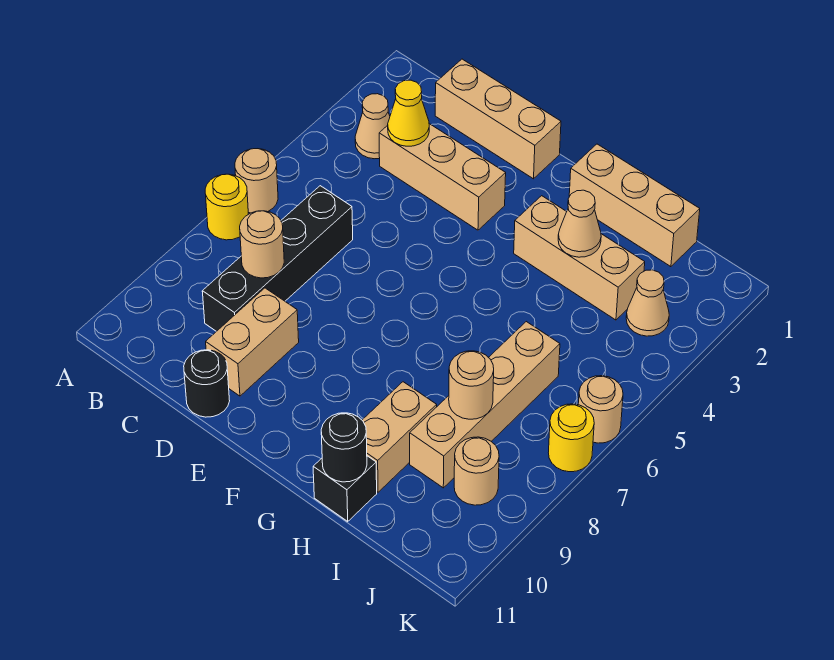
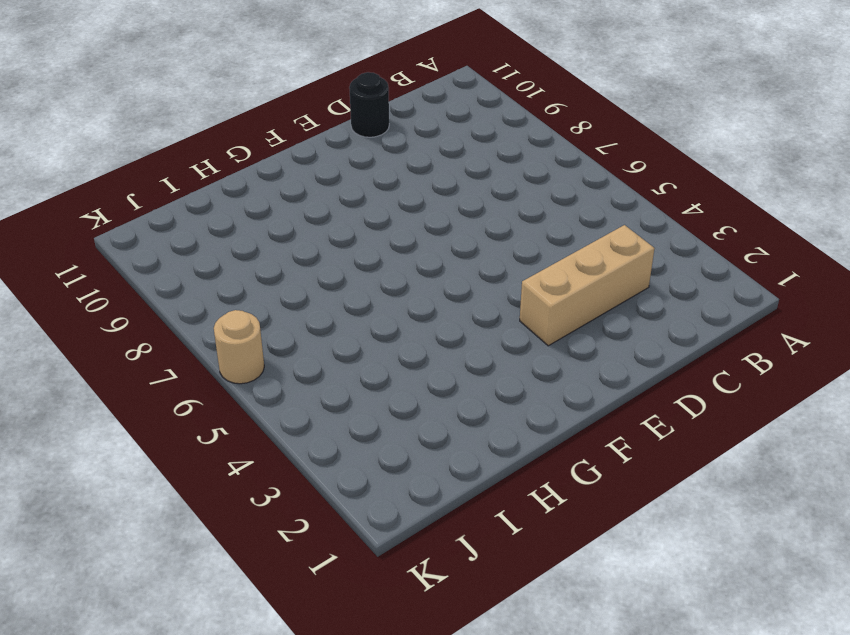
none -> tan 1x1 round brick [235,149,278,213]
none -> yellow 1x1 round brick [205,174,248,240]
none -> tan 1x1 cone [355,94,390,159]

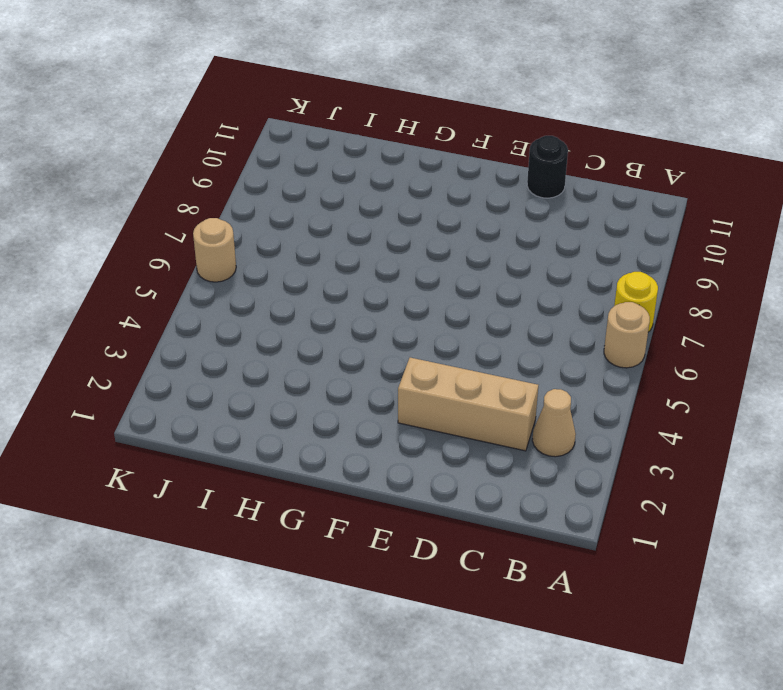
none -> tan 1x3 brick [435,59,561,179]
none -> black 1x4 brick [202,186,353,331]
none -> tan 1x2 brick [206,288,299,396]

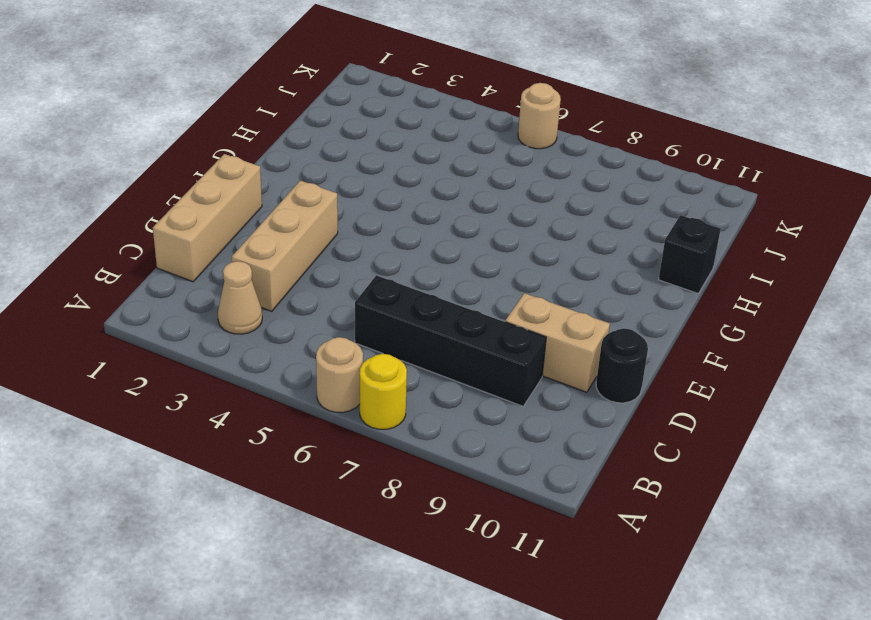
none -> tan 1x3 brick [569,144,700,267]
none -> tan 1x3 brick [514,196,645,320]
none -> tan 1x2 brick [362,382,437,492]

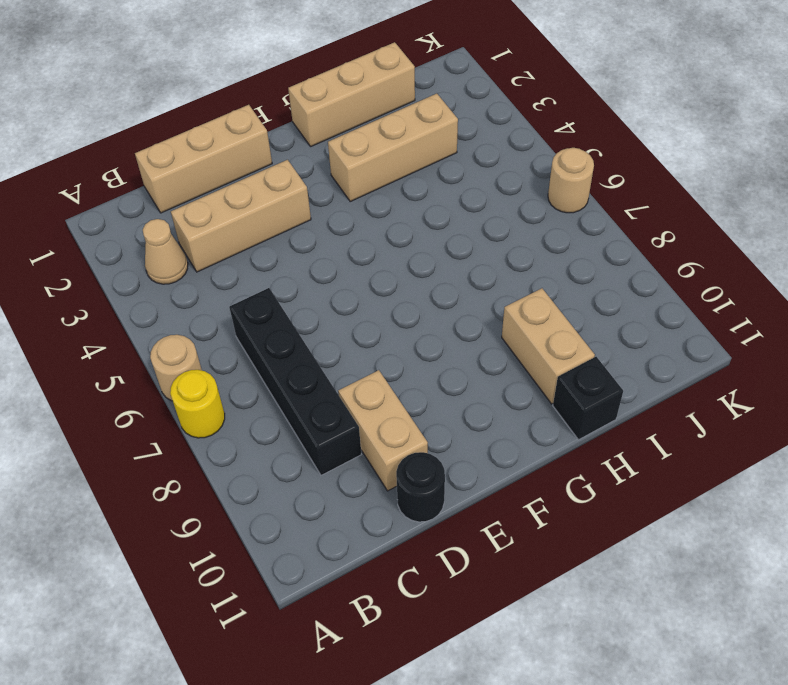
none -> tan 1x4 brick [410,322,560,488]
none -> tan 1x1 cone [626,270,669,336]
none -> tan 1x1 round brick [454,437,499,505]

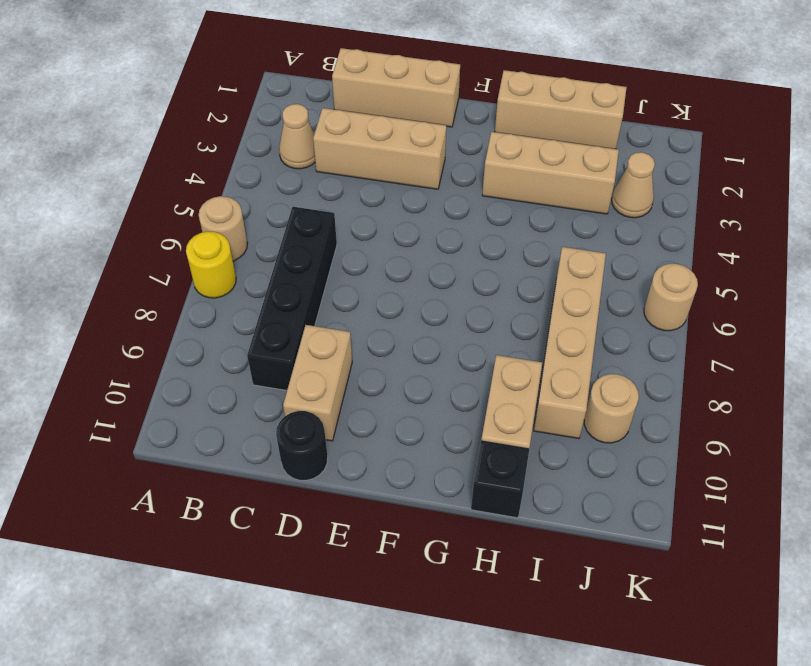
none -> yellow 1x1 round brick [548,404,594,472]
none -> yellow 1x1 cone [388,80,429,146]
none -> tan 1x1 round brick [240,211,284,278]

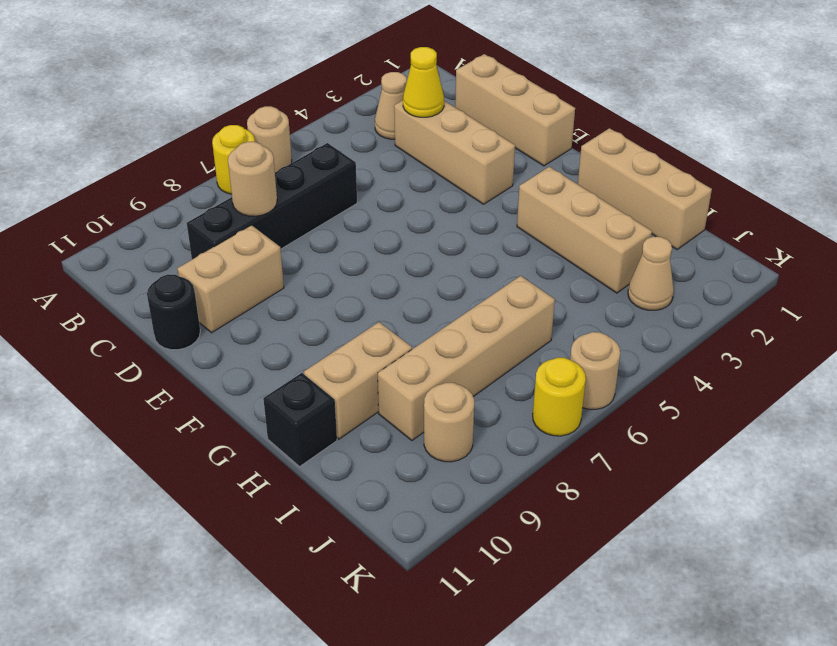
none -> tan 1x1 cone [558,190,601,257]
none -> black 1x1 round brick [321,413,367,482]
none -> tan 1x1 round brick [449,351,494,419]

